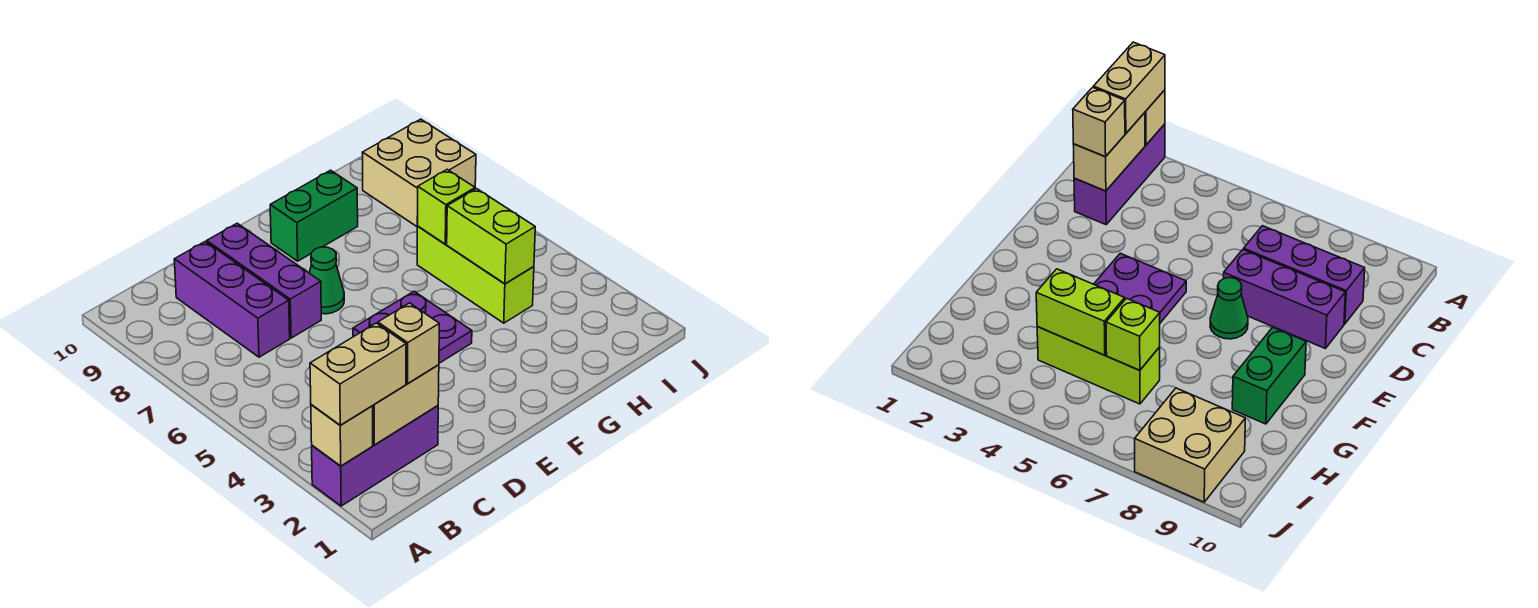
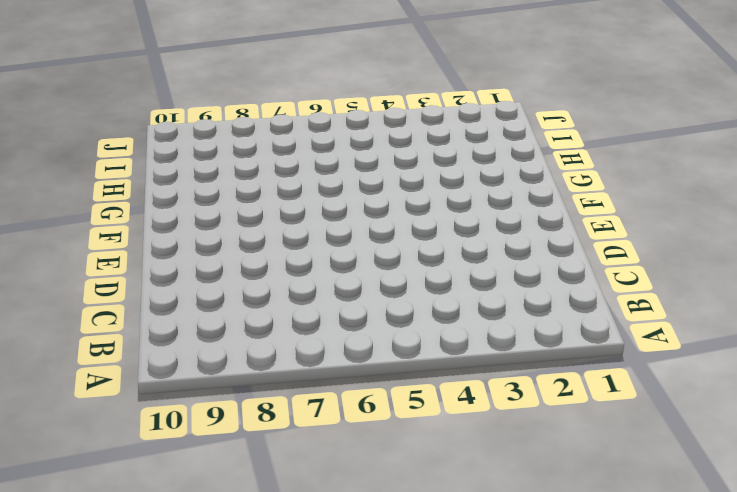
none -> purple 1x3 brick [312,406,438,506]
none -> purple 1x3 brick [174,242,290,357]
none -> purple 1x3 brick [207,223,321,338]

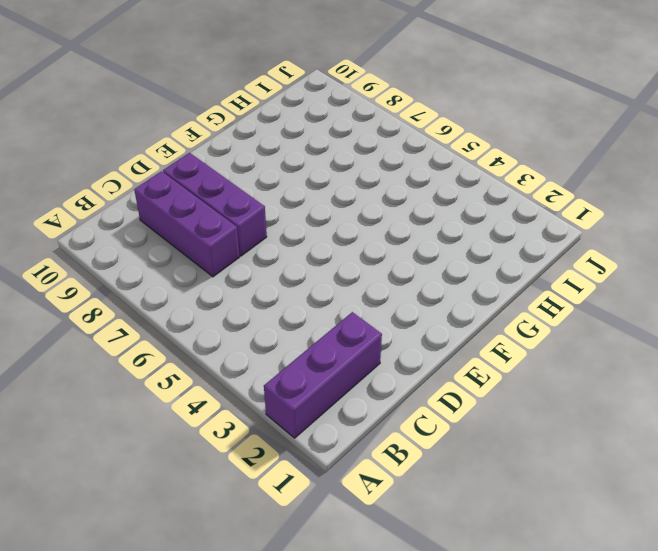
none -> purple 2x2 plate [353,291,472,363]
none -> green 1x1 cone [309,247,344,314]
none -> green 1x2 brick [270,170,358,261]

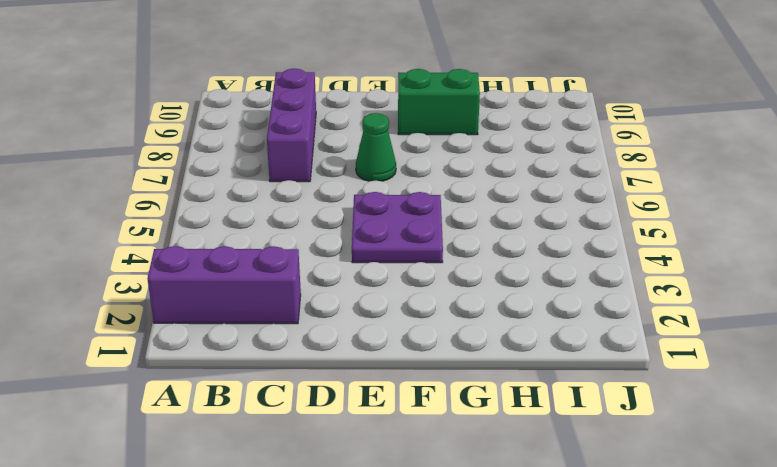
none -> purple 1x3 brick [207,223,321,338]
none -> lime 1x3 brick [417,226,534,323]
none -> tan 2x2 brick [362,119,476,226]

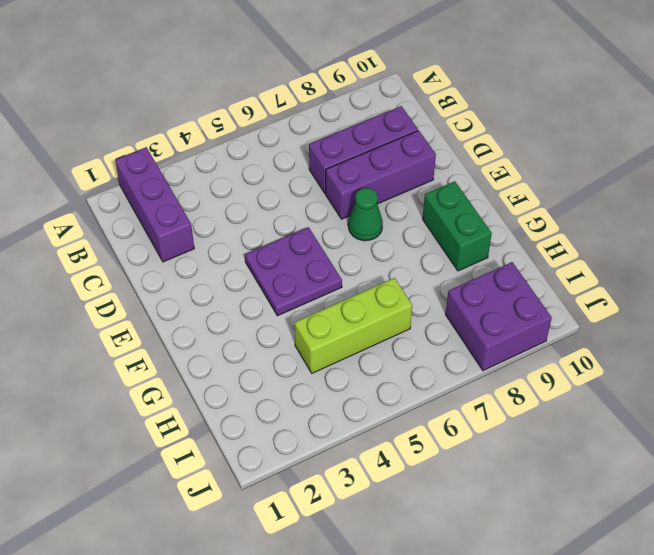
purple 2x2 brick [445,262,552,371] -> tan 2x2 brick [362,119,476,226]
none -> tan 1x1 brick [311,405,373,466]
none -> tan 1x2 brick [373,365,439,445]
none -> lime 1x2 brick [447,189,535,284]

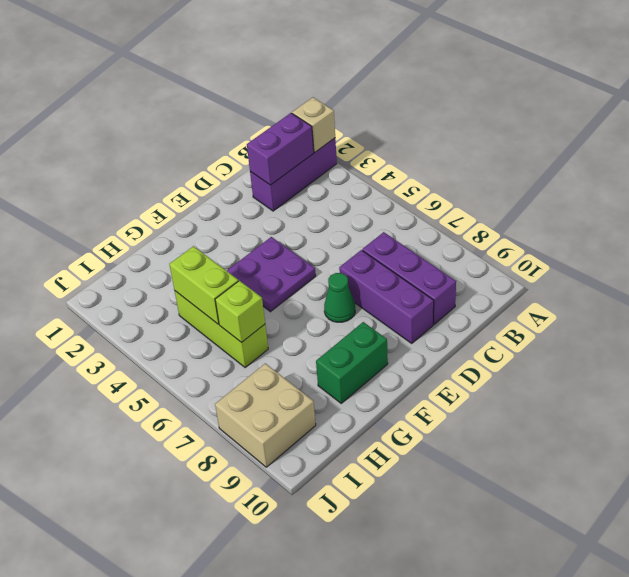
purple 1x2 brick [247,113,314,185] -> tan 1x2 brick [373,365,439,445]
none -> tan 1x2 brick [310,323,406,425]
none -> tan 1x1 brick [378,303,439,384]

